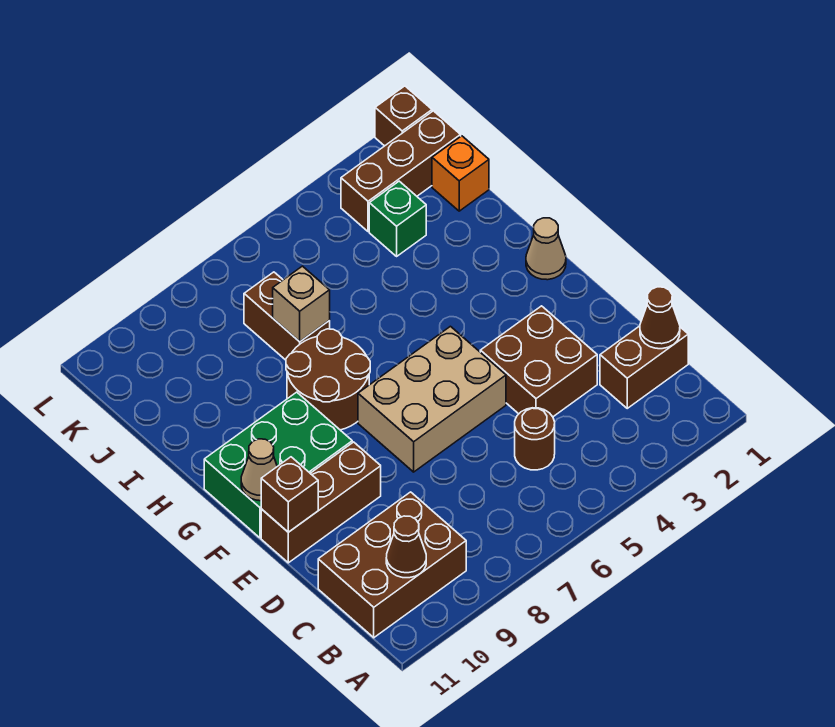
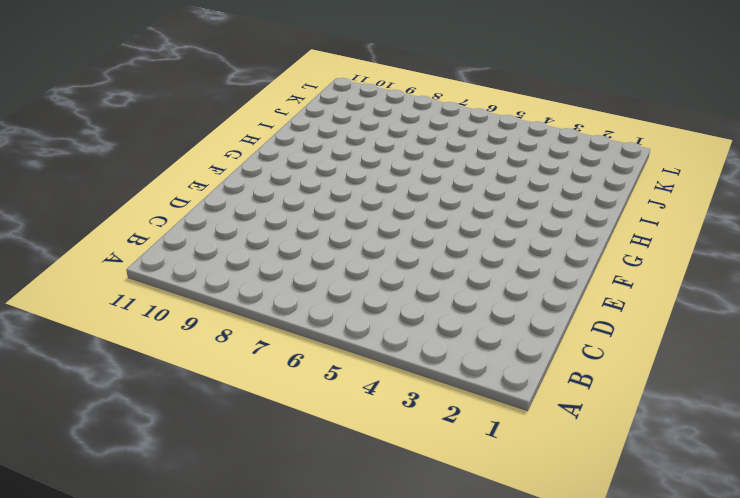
none -> brown 2x3 brick [318,492,466,638]
none -> brown 1x2 brick [600,326,688,408]
none -> brown 1x1 round brick [515,408,555,470]

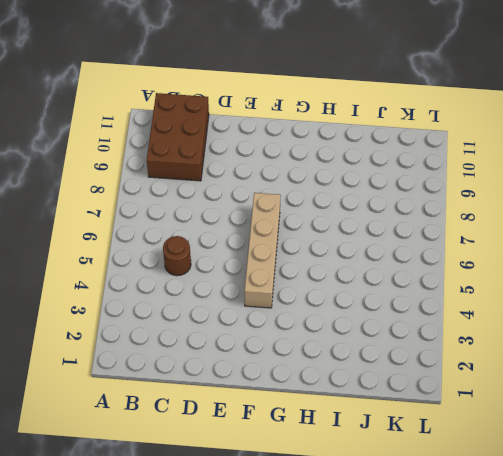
tan 1x4 brick [244,193,281,308] -> tan 2x3 brick [358,326,506,472]
none -> brown 1x2 brick [600,326,688,408]
none -> brown 2x2 brick [480,306,597,417]
none -> brown 1x3 brick [261,442,381,563]

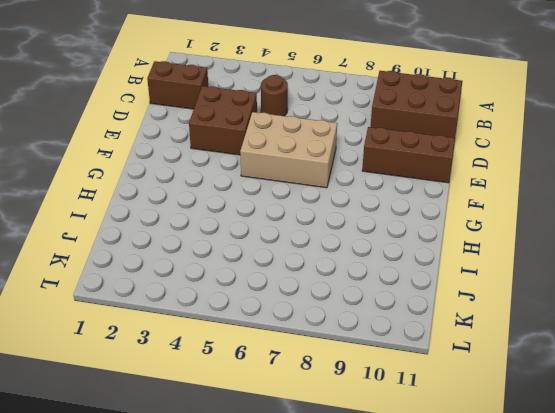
none -> green 2x3 brick [204,392,352,538]
none -> tan 1x1 cone [526,218,566,280]
none -> brown 2x2 round brick [286,329,370,430]

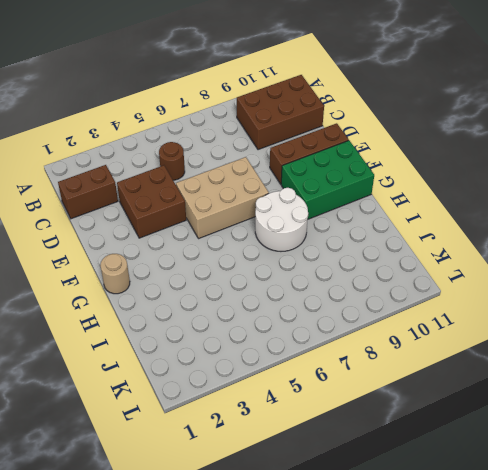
tan 1x1 round brick [100,254,130,294] -> tan 1x1 cone [526,218,566,280]
white 2x2 round brick [255,188,308,251] -> brown 2x2 round brick [286,329,370,430]
none -> brown 1x2 brick [244,272,330,360]
none -> orange 1x1 brick [432,136,489,211]
none -> green 1x1 brick [369,181,426,256]

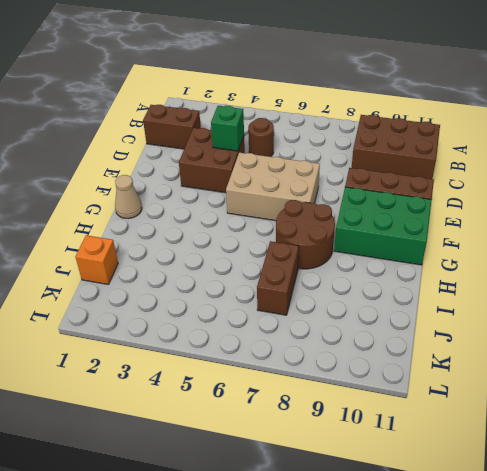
green 1x1 brick [211,106,244,151] -> green 1x1 brick moved to [369,181,426,256]
none -> brown 1x3 brick [341,111,461,232]
none -> brown 1x1 brick [375,86,432,146]
none -> brown 1x1 cone [386,516,426,578]

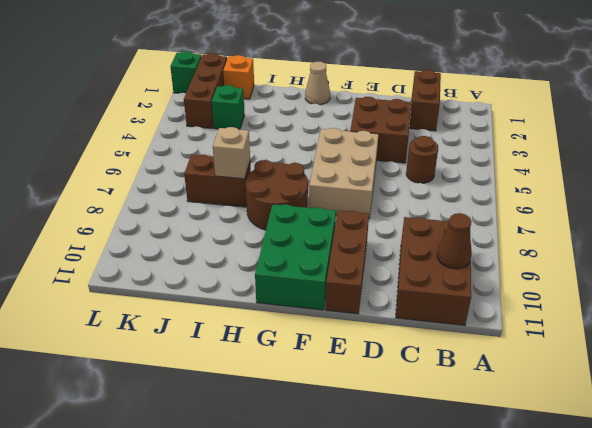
green 1x1 brick [170,51,201,93] -> brown 1x1 brick [375,86,432,146]
none -> brown 1x1 cone [640,287,680,349]
none -> brown 1x1 brick [261,457,318,532]
none -> tan 1x1 cone [241,439,277,501]

